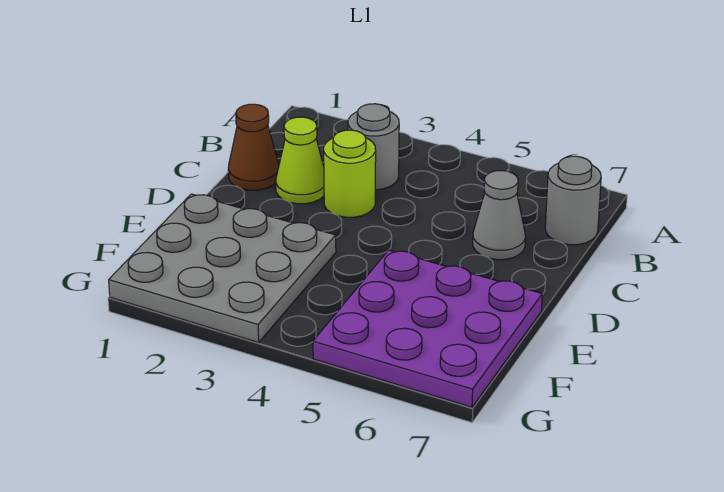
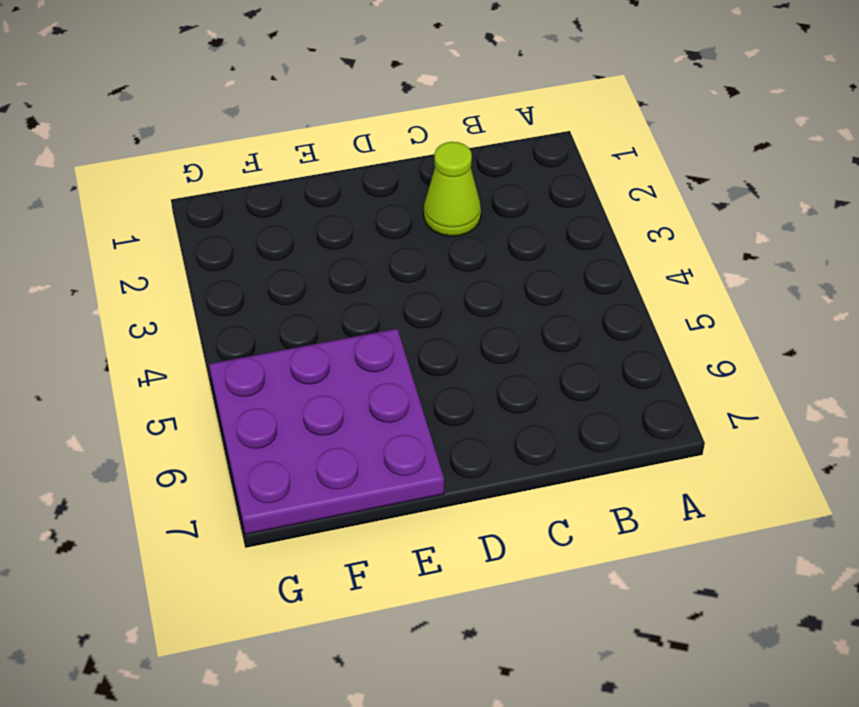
none -> grey 1x1 round brick [348,104,399,190]
none -> grey 1x1 round brick [545,156,601,245]

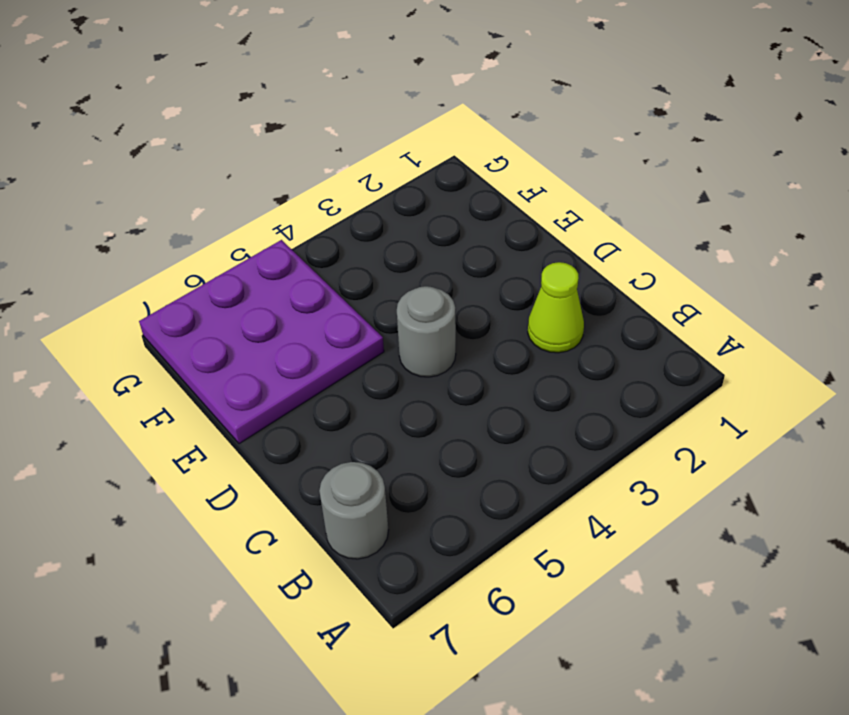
grey 1x1 round brick [397,286,456,377] -> grey 1x1 round brick moved to [348,104,399,190]
none -> brown 1x1 cone [228,104,279,190]
none -> lime 1x1 round brick [324,130,376,217]

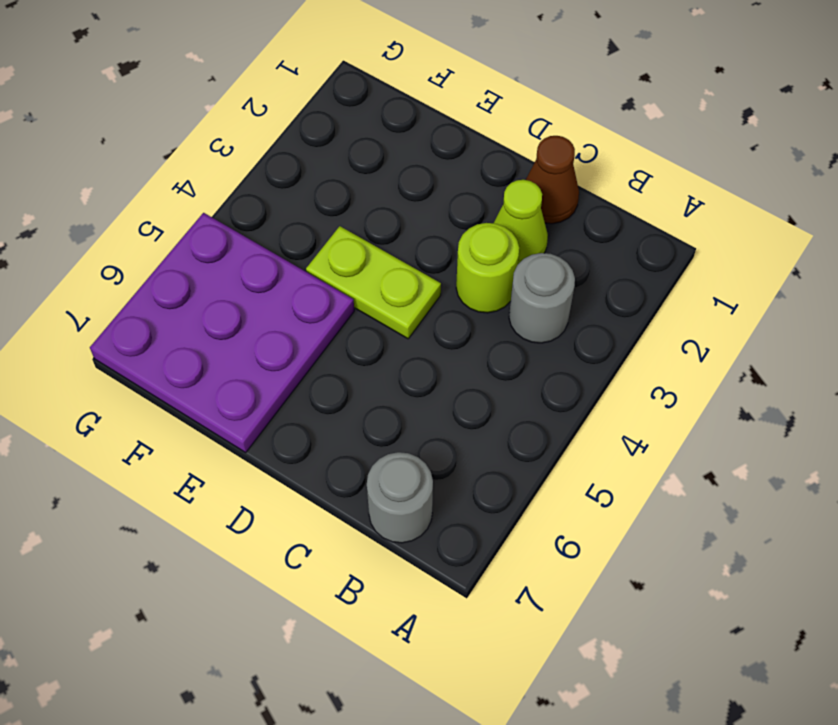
lime 1x2 plate [306,226,441,339] -> none
none -> grey 1x1 cone [473,170,526,260]
none -> grey 3x3 plate [109,194,336,343]

